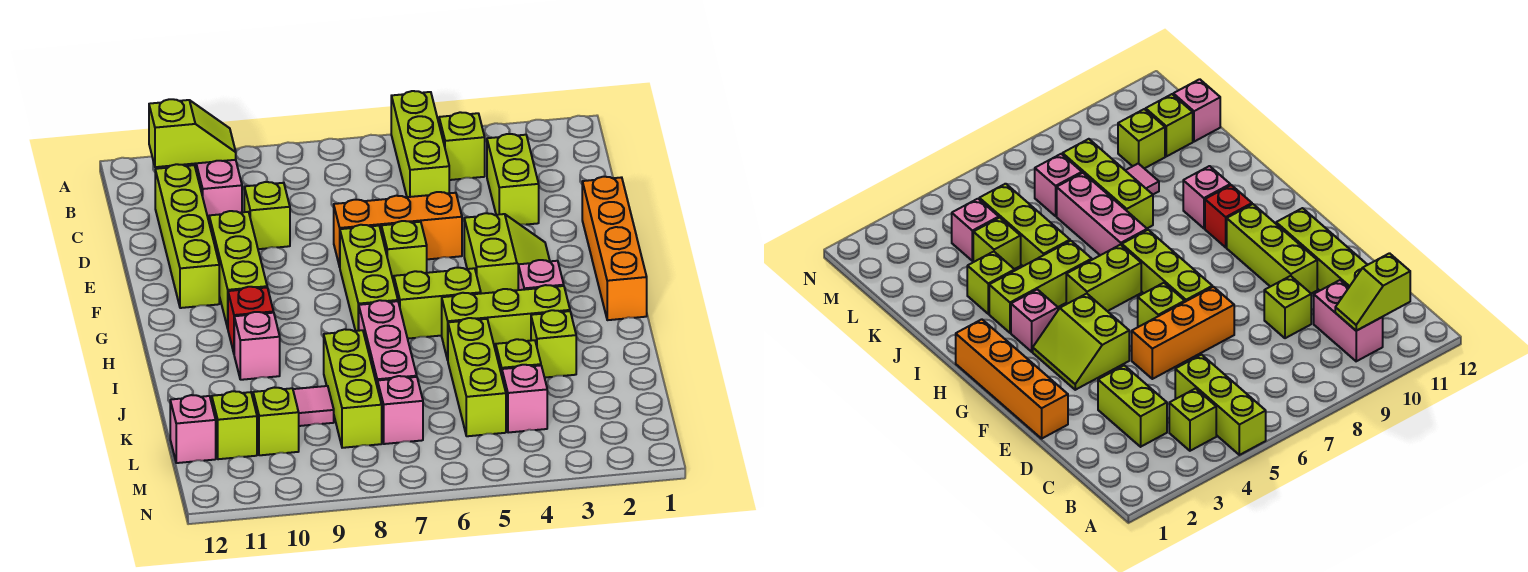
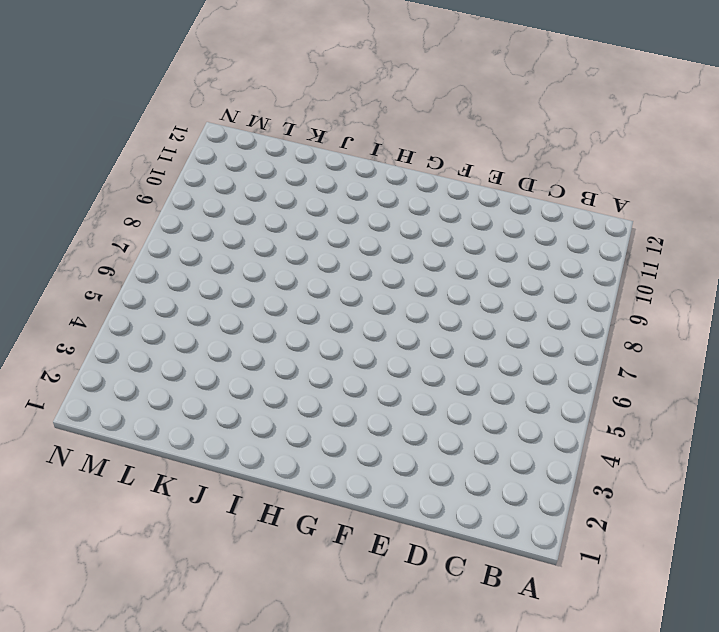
none -> lime 1x3 brick [391,91,449,197]
none -> lime 1x1 brick [439,112,485,180]
none -> pink 1x2 brick [190,160,242,221]

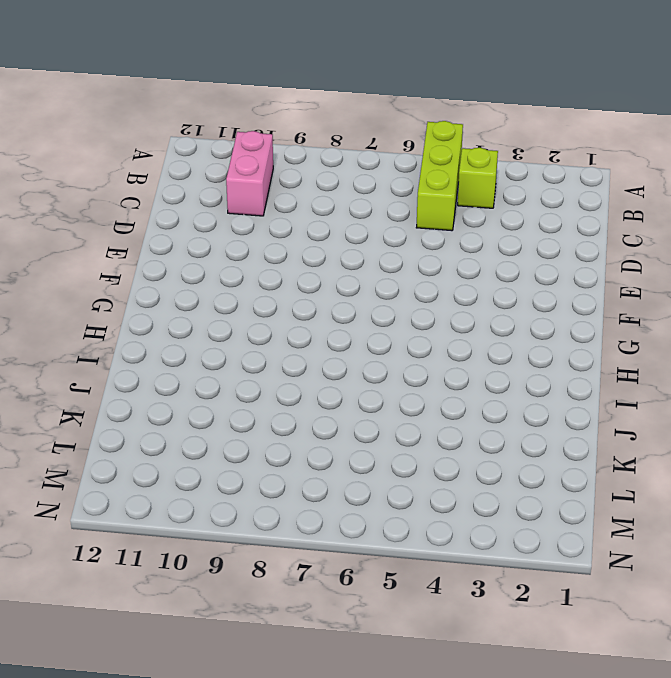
none -> lime 1x2 brick [487,134,539,225]
none -> lime 1x4 brick [155,164,219,308]
none -> lime 1x1 brick [244,182,290,249]

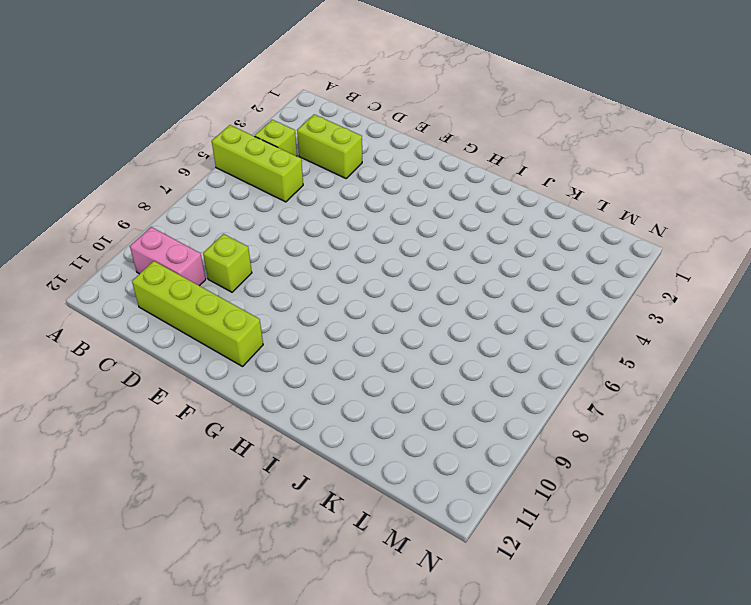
none -> orange 1x4 brick [582,177,647,320]
none -> orange 1x3 brick [334,192,462,267]
none -> lime 1x3 brick [209,211,267,328]

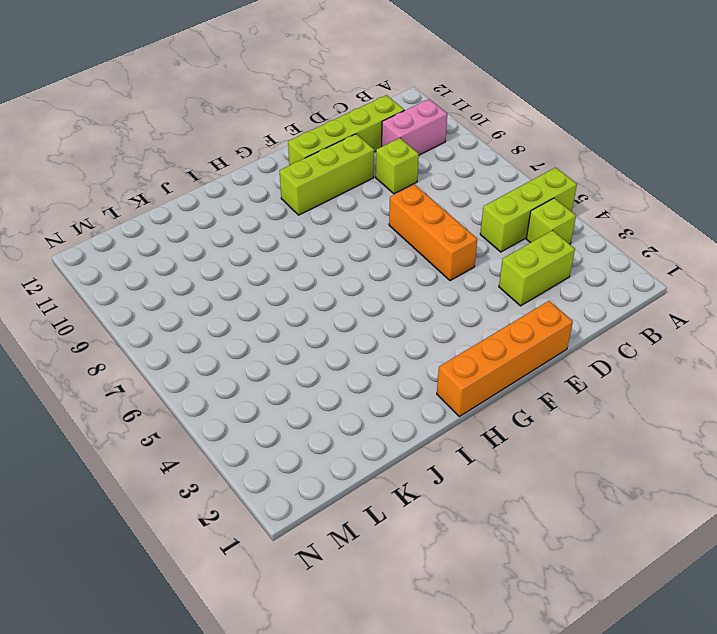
none -> lime 2x2 slope [464,213,550,294]
none -> lime 1x1 brick [381,221,427,282]
none -> lime 1x3 brick [340,225,398,331]

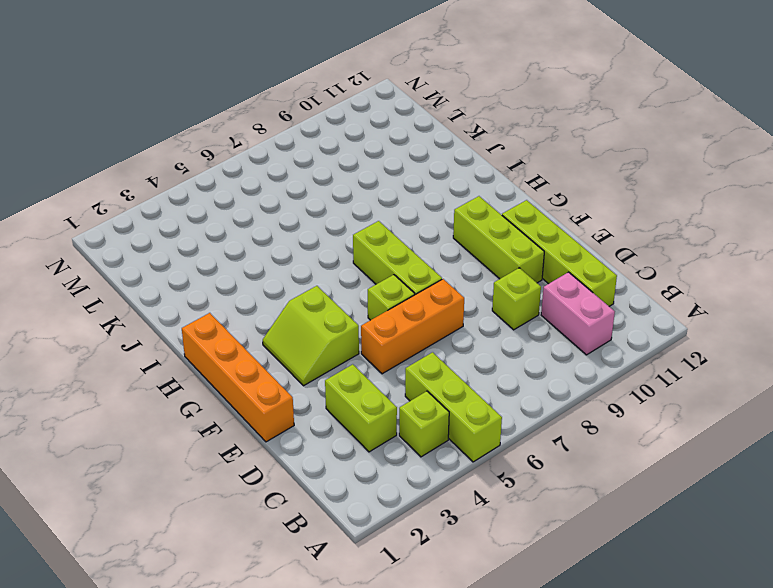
none -> pink 1x1 brick [518,260,564,290]
none -> lime 1x2 brick [394,268,481,339]
none -> red 1x1 brick [228,287,273,353]

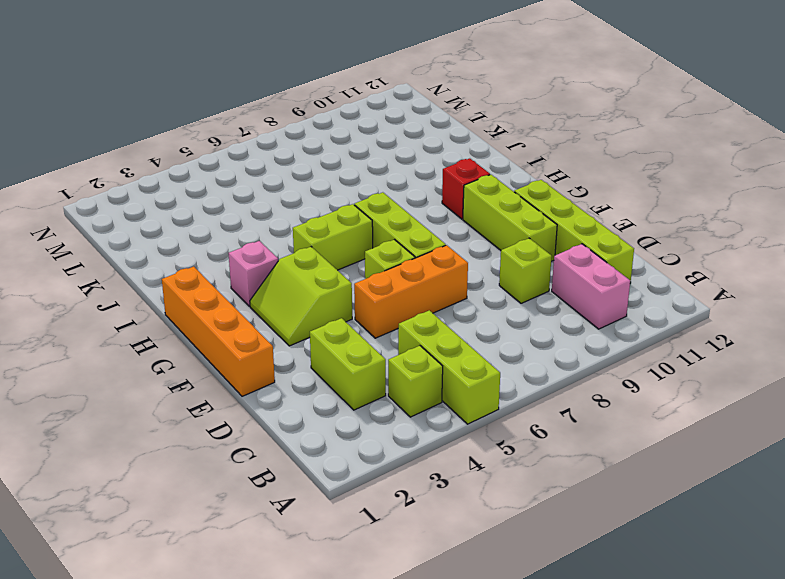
none -> lime 1x3 brick [442,285,570,360]
none -> pink 1x3 brick [359,300,417,388]
none -> pink 1x1 brick [234,312,280,380]

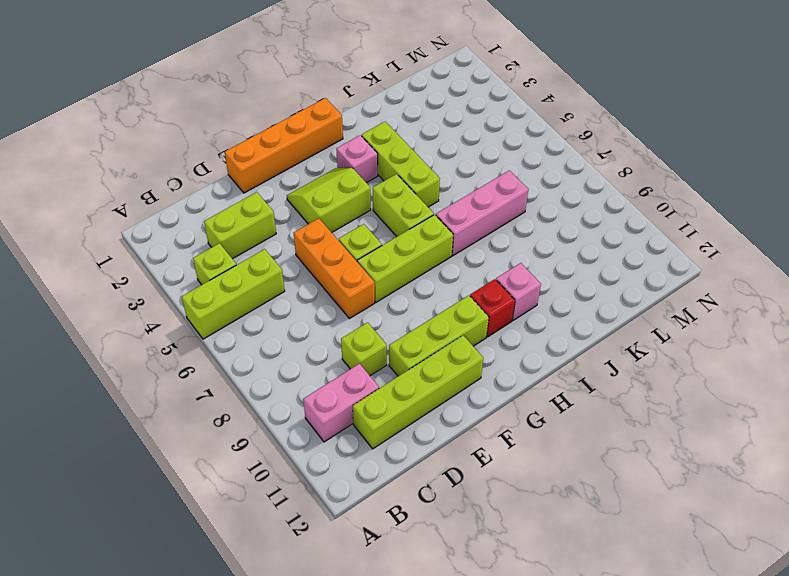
none -> lime 1x1 brick [531,310,576,378]
none -> lime 1x3 brick [448,318,506,436]
none -> lime 1x3 brick [324,329,382,448]

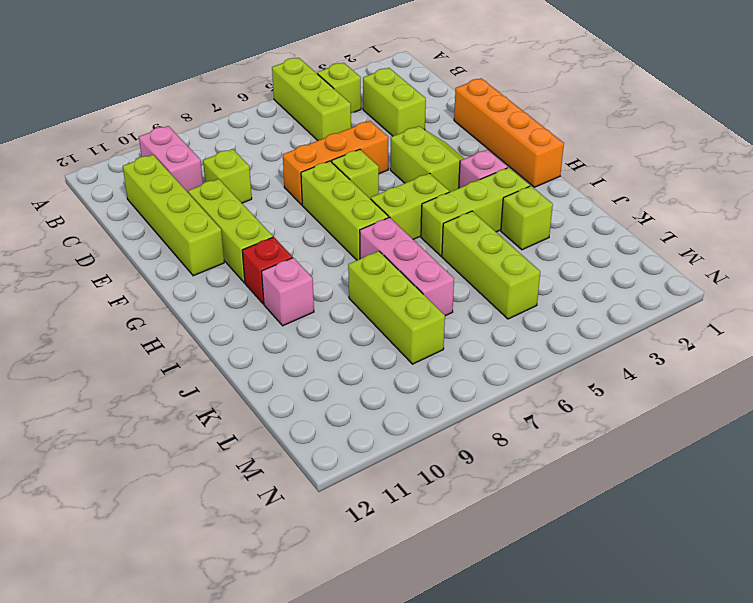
none -> lime 1x1 brick [496,339,541,375]
none -> pink 1x1 tile [293,386,334,426]
none -> pink 1x1 brick [502,365,547,433]

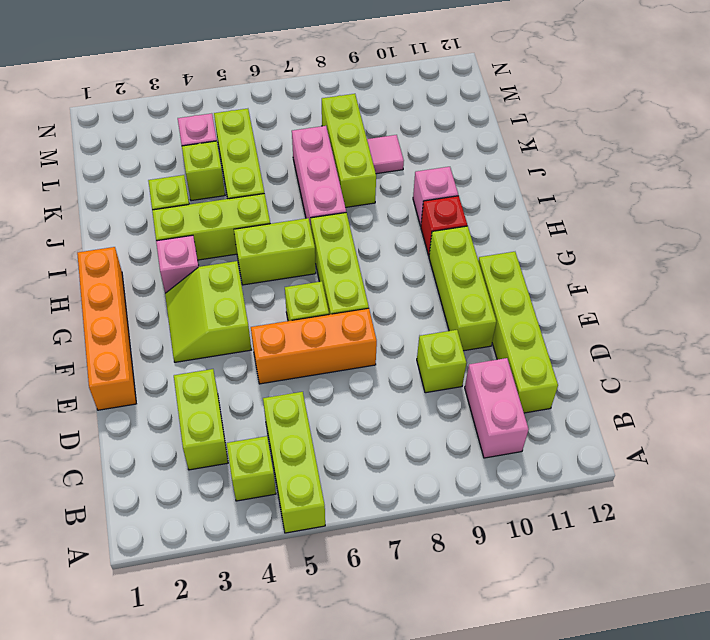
none -> pink 1x1 brick [378,376,423,444]
none -> lime 1x1 brick [253,388,299,455]
none -> lime 1x1 brick [212,391,257,459]

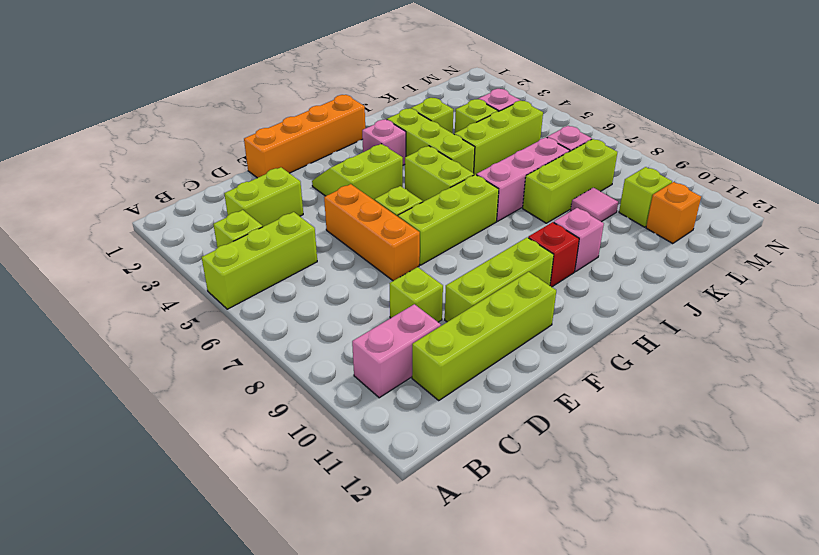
orange 1x1 brick [646,182,701,244] -> lime 1x1 brick [212,391,257,459]
none -> pink 1x1 brick [170,395,216,463]
none -> lime 1x2 slope [149,99,236,167]

